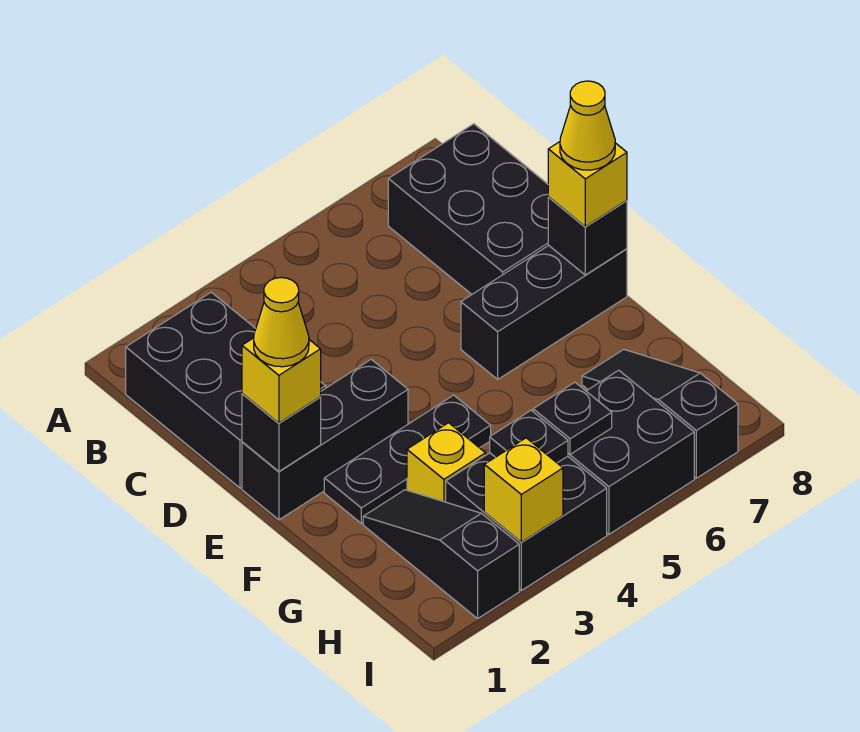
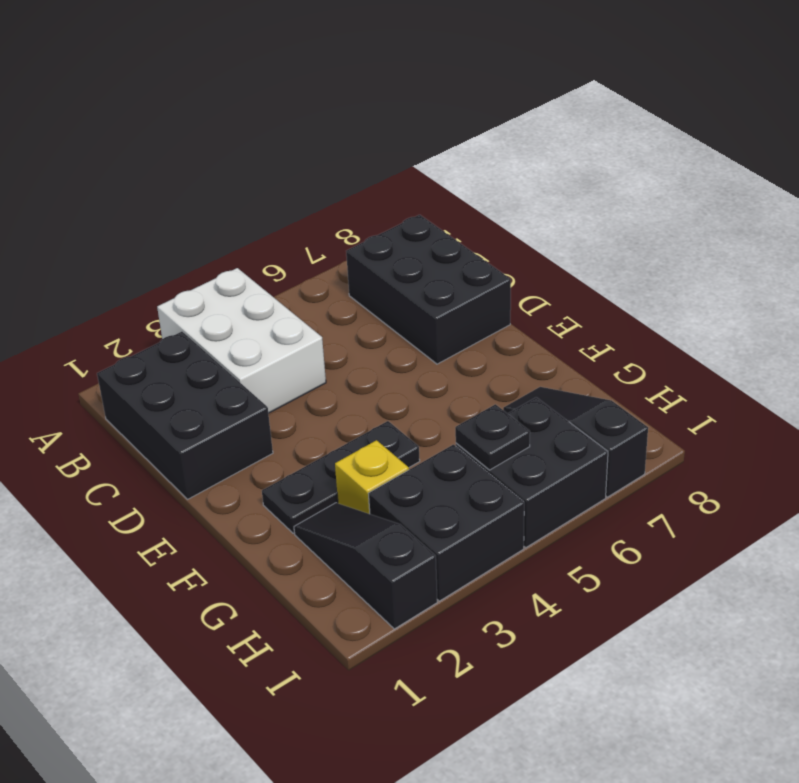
white 2x3 brick [157,268,326,413] -> none
none -> black 1x3 brick [242,359,408,520]
none -> black 1x3 brick [461,245,627,379]
none -> black 1x1 brick [242,394,321,471]

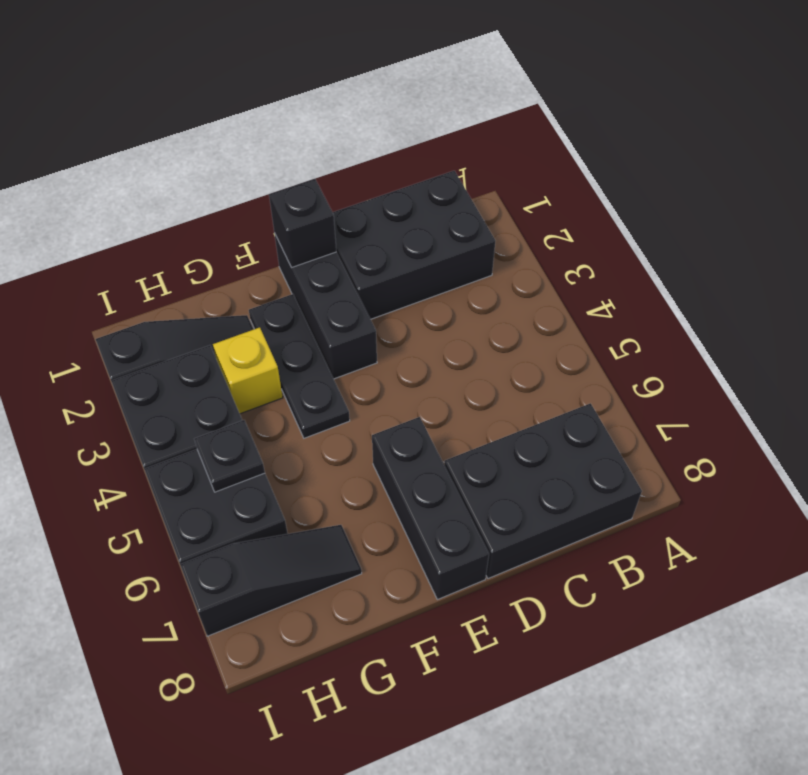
none -> black 1x1 brick [548,197,627,275]
none -> black 1x1 plate [490,410,568,463]
none -> yellow 1x1 brick [484,438,563,542]

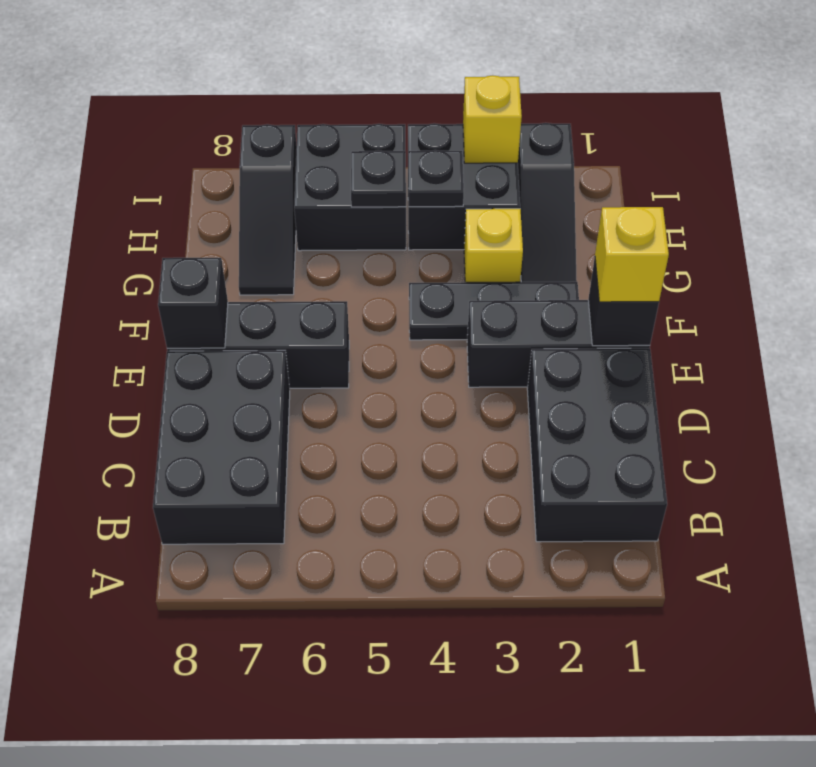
none -> yellow 1x1 brick [548,142,627,227]
none -> yellow 1x1 cone [254,278,309,367]
none -> yellow 1x1 cone [560,81,615,170]

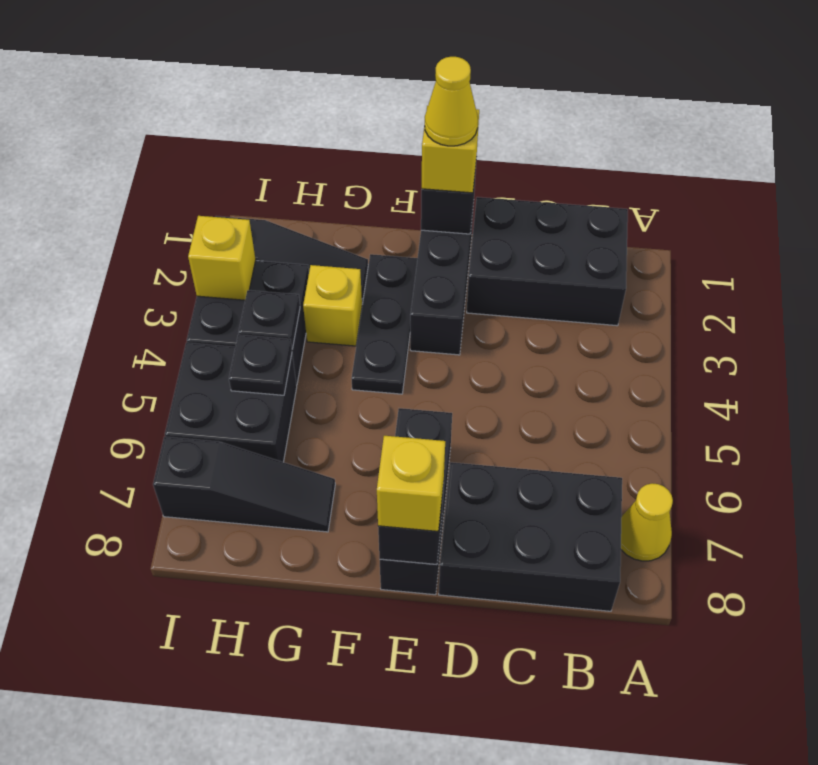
yellow 1x1 cone [621,483,673,561] -> yellow 1x1 cone moved to [560,81,615,170]

